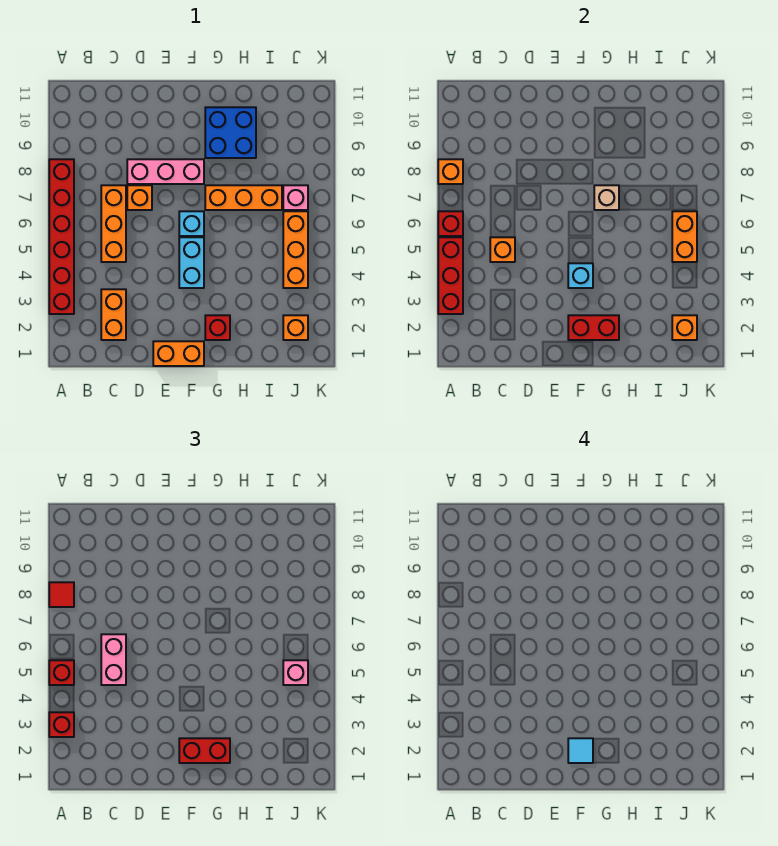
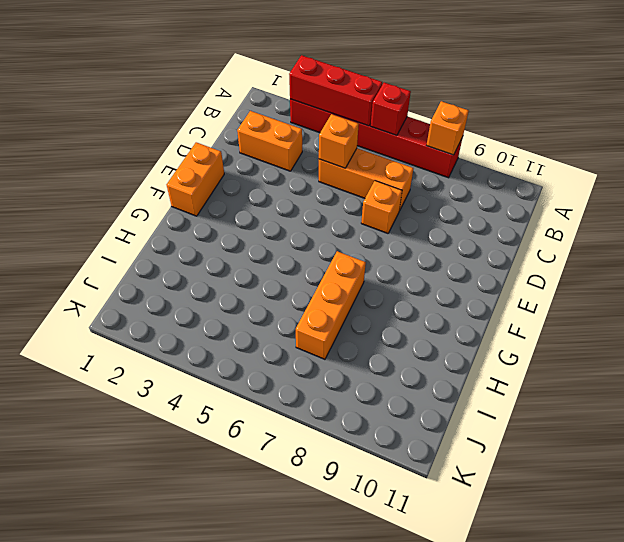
none -> pink 1x3 brick [127,159,204,184]
none -> cyan 1x2 brick [179,237,204,288]
none -> cyan 1x1 brick [179,211,204,236]
none -> red 1x1 brick [205,315,230,340]

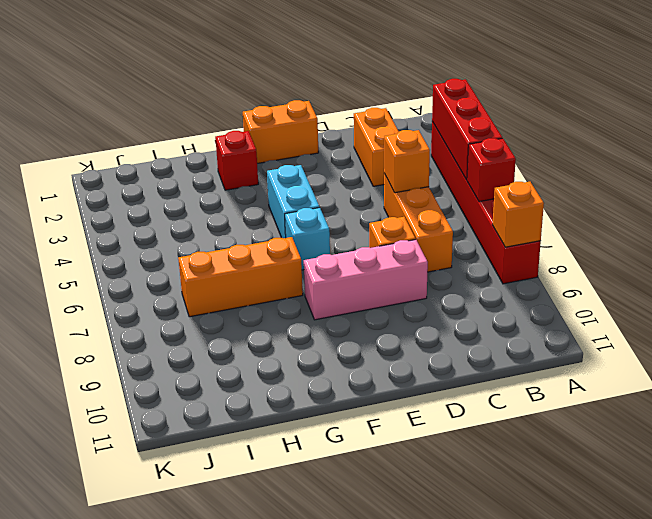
none -> blue 2x2 brick [205,107,256,158]
none -> orange 1x1 brick [283,315,308,340]
none -> orange 1x3 brick [283,211,308,288]
none -> pink 1x1 brick [283,185,308,210]

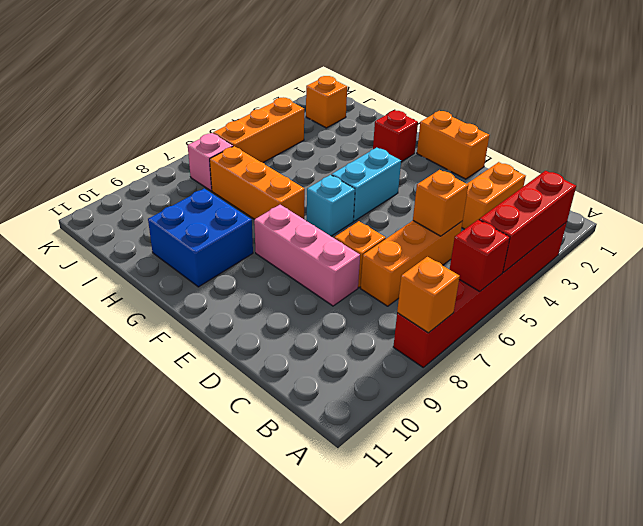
none -> red 1x2 brick [568,315,619,340]
none -> cyan 1x1 brick [568,263,593,288]
none -> tan 1x1 brick [594,185,619,210]
none -> orange 1x1 brick [672,315,697,340]

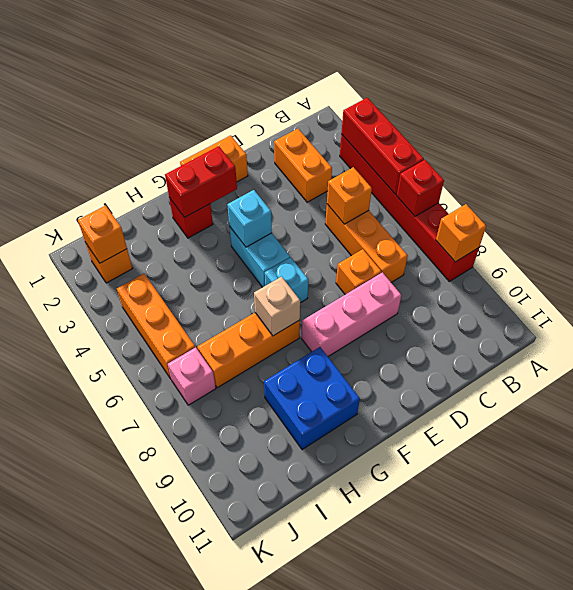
none -> orange 1x2 brick [672,211,697,262]
none -> red 1x1 brick [49,712,74,737]
none -> red 1x1 brick [49,660,74,685]
none -> red 1x1 tile [49,582,74,607]

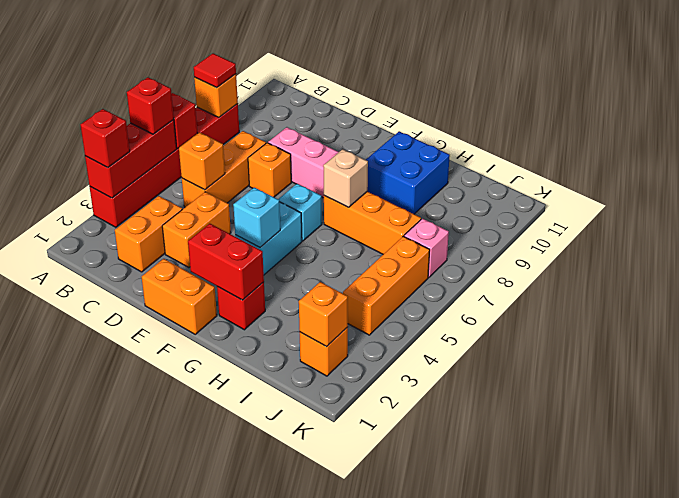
orange 1x2 brick [162,192,231,268] -> orange 1x2 brick moved to [672,211,697,262]
none -> pink 1x2 brick [101,634,126,685]
none -> red 1x2 brick [179,738,230,763]
none -> pink 1x1 brick [283,660,308,685]
none -> cyan 1x1 tile [568,738,593,763]

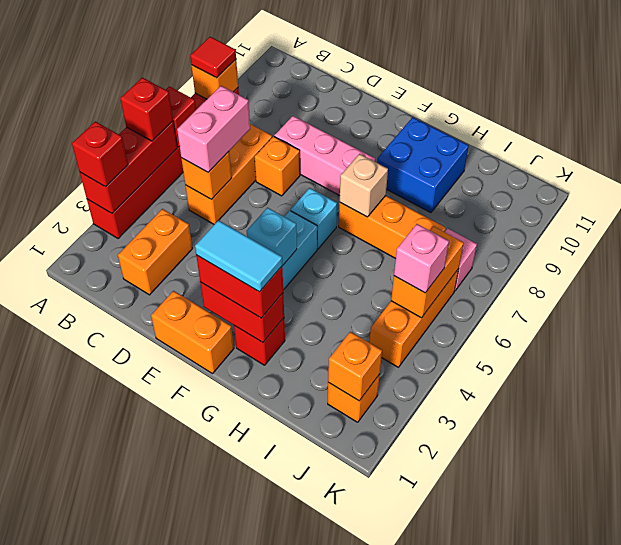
cyan 1x2 tile [195,220,282,292] -> cyan 1x1 tile [568,738,593,763]

